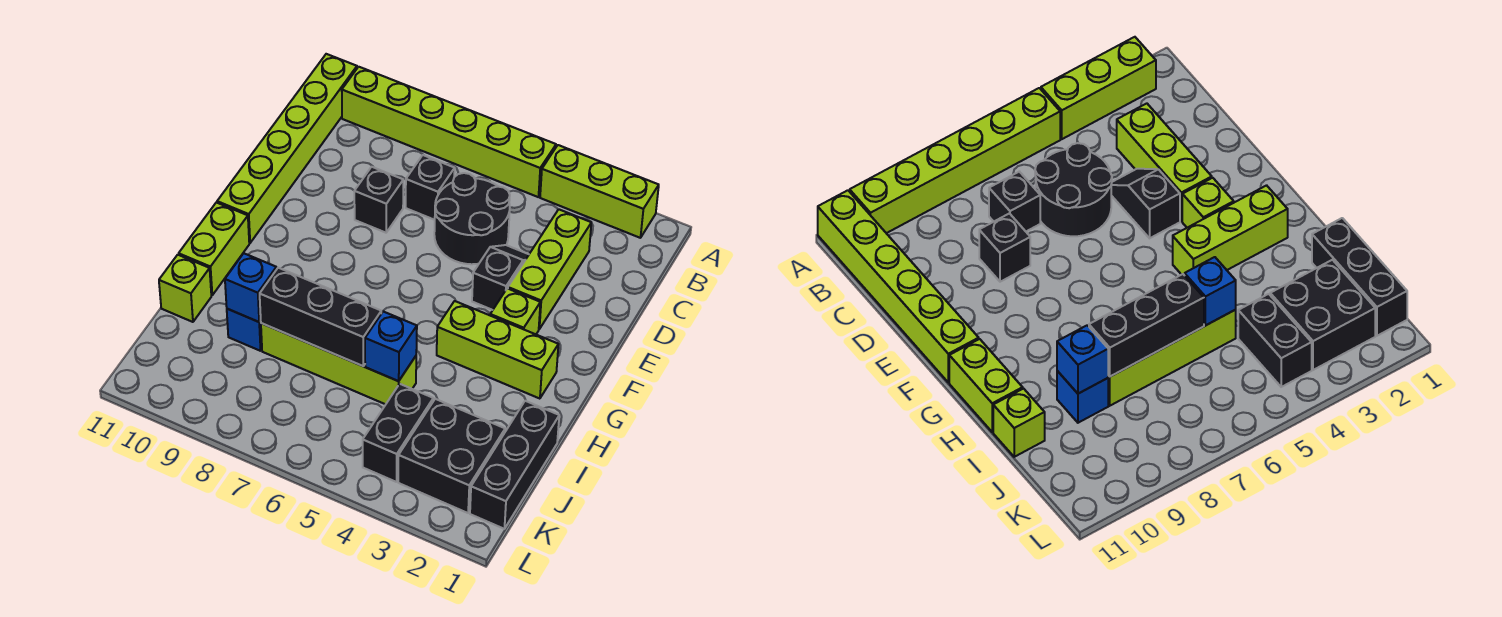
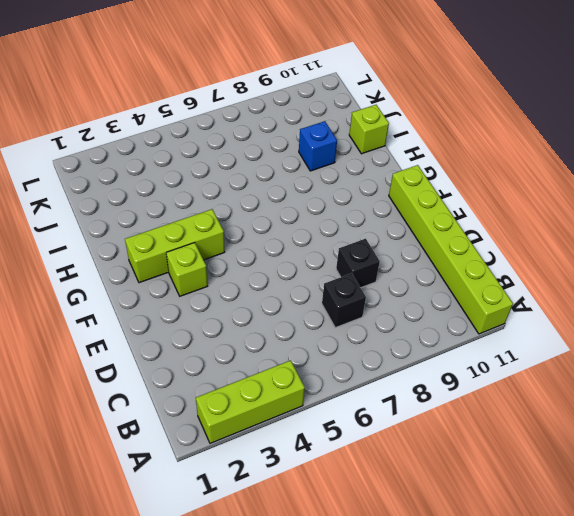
none -> lime 1x6 brick [342,67,556,197]
none -> lime 1x3 brick [508,209,591,329]
none -> black 2x2 round brick [434,173,510,264]

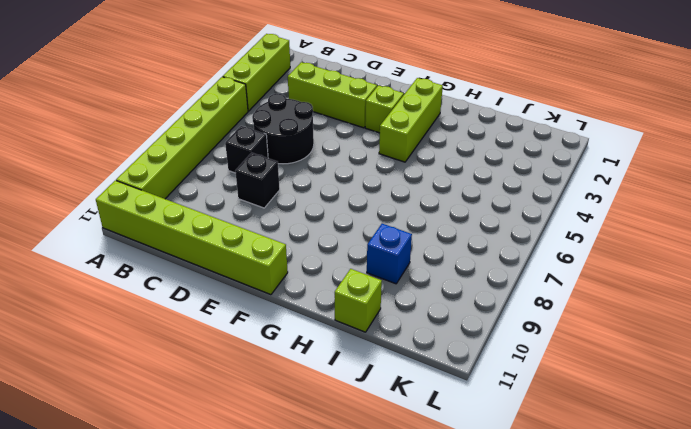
none -> black 1x2 slope [472,245,529,310]
none -> lime 1x2 brick [179,202,249,295]
none -> black 1x3 brick [470,401,559,529]

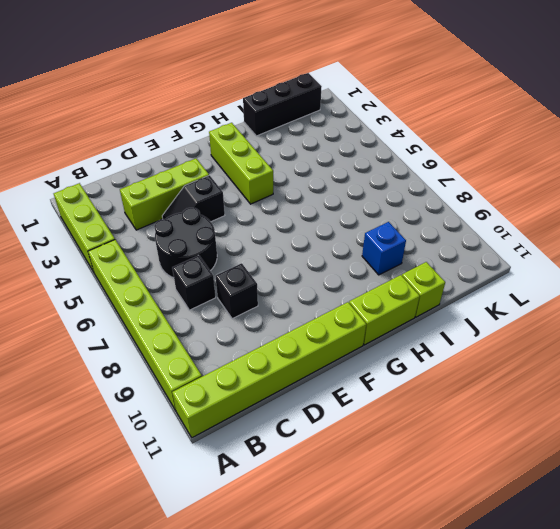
none -> lime 1x1 brick [490,288,540,334]
none -> lime 1x4 brick [261,323,416,404]
none -> black 2x2 brick [398,399,505,513]

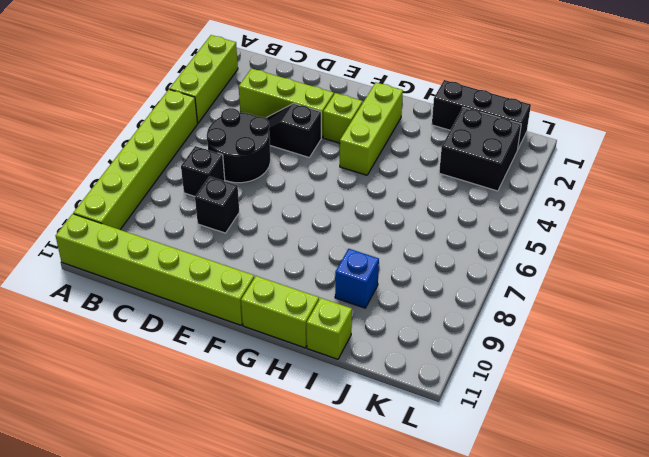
none -> lime 1x4 brick [261,323,416,404]
none -> black 1x2 brick [363,384,433,482]
none -> blue 1x1 brick [365,312,417,381]

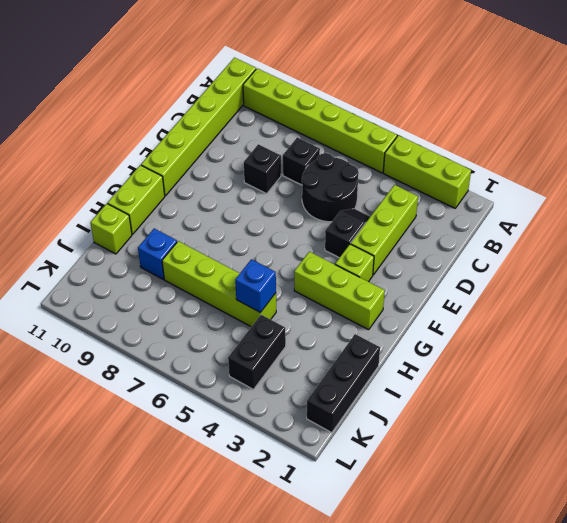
none -> black 2x2 brick [398,399,505,513]
none -> black 1x3 brick [260,268,381,366]
none -> blue 1x1 brick [225,253,277,322]

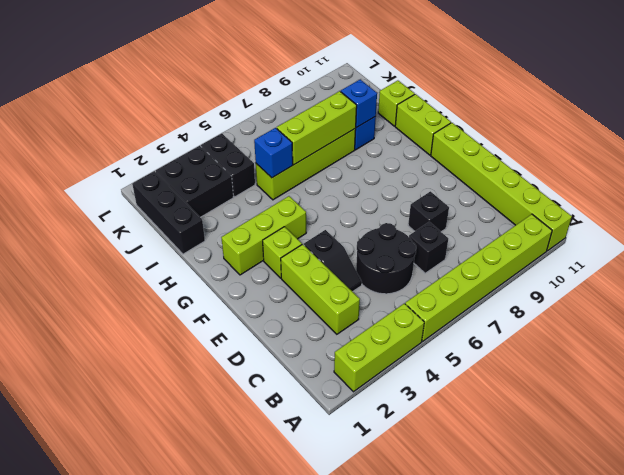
lime 1x3 brick [277,91,357,165] -> black 1x3 brick [260,268,381,366]

